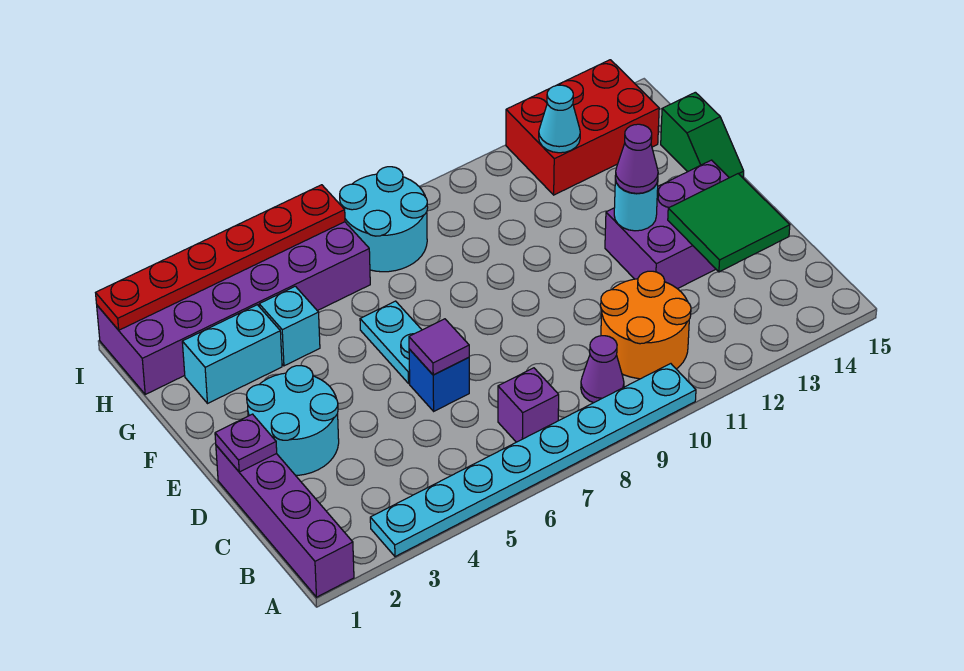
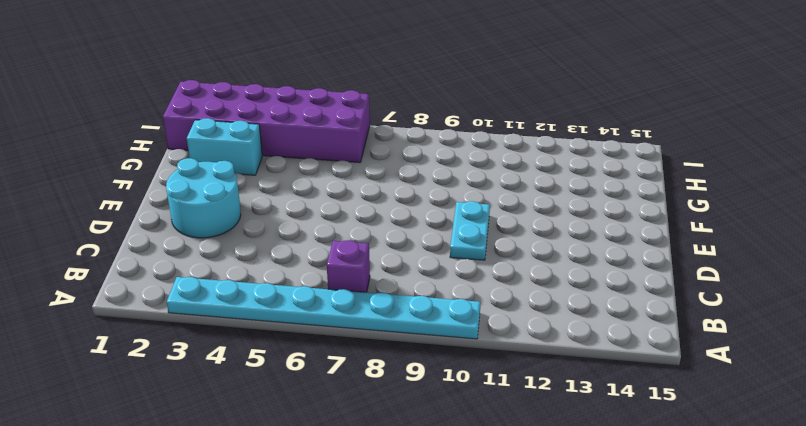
cyan 1x2 plate [450,201,490,260] -> cyan 1x2 plate moved to [360,301,422,383]
none -> purple 1x4 brick [216,445,354,597]
none -> purple 1x1 cone [581,336,624,403]
none -> orange 2x2 round brick [601,271,691,379]

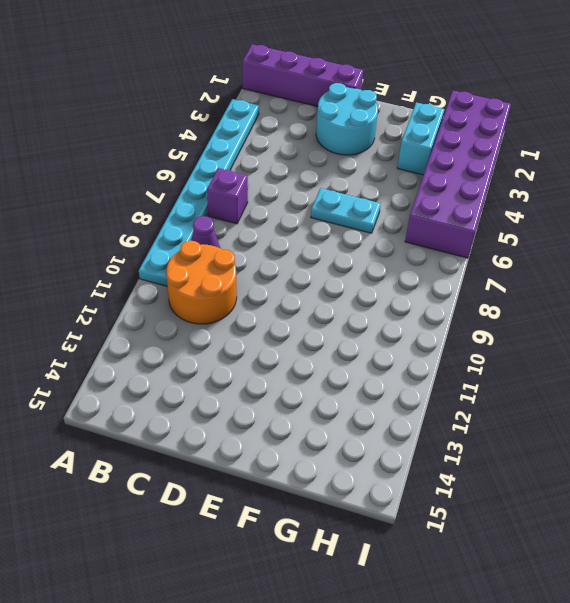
none -> blue 1x1 brick [409,349,469,411]
none -> purple 2x3 brick [605,160,729,289]
none -> green 1x2 slope [661,92,744,178]

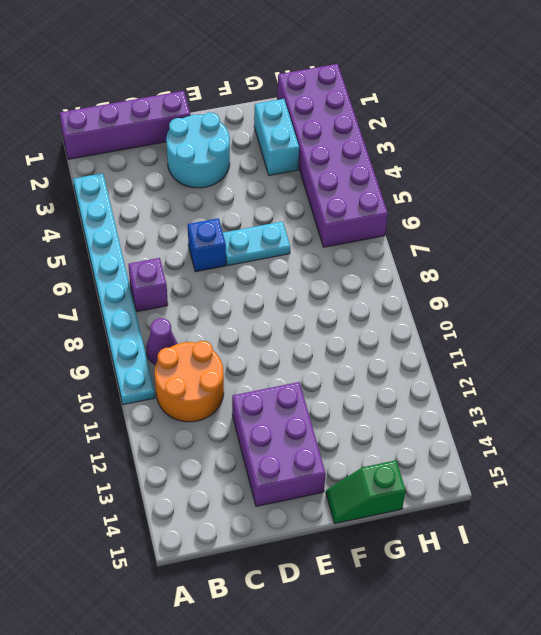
none -> cyan 1x1 brick [259,286,320,366]
none -> cyan 2x2 round brick [340,167,428,272]
none -> red 2x3 brick [506,60,659,195]

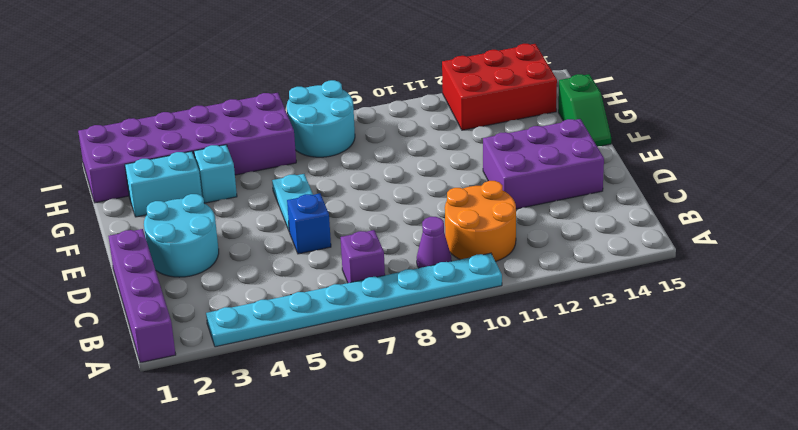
none -> green 2x2 tile [668,174,790,272]
none -> purple 1x1 plate [215,414,277,472]
none -> purple 1x1 tile [409,319,469,375]

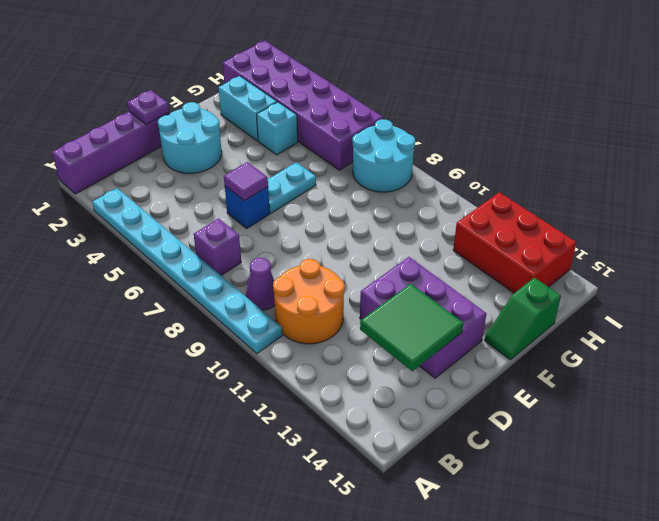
none -> cyan 1x1 round brick [614,179,658,231]
none -> cyan 1x1 cone [539,85,580,153]
none -> red 1x6 plate [96,185,345,330]

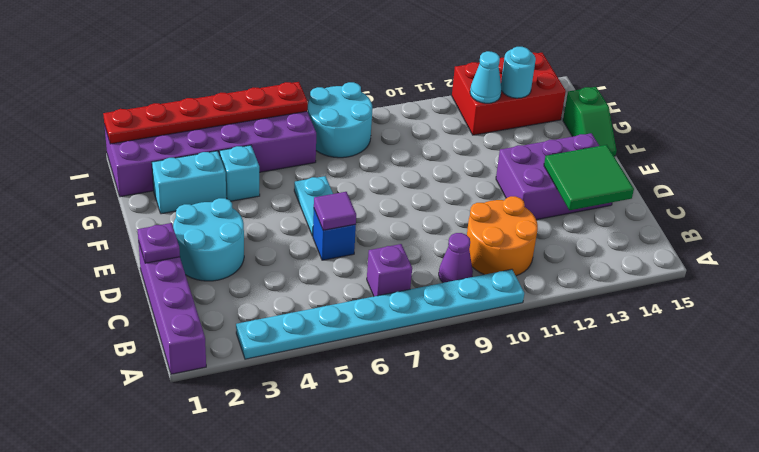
cyan 1x1 round brick [501,47,536,98] -> cyan 1x1 round brick moved to [614,179,658,231]
none -> purple 1x1 cone [615,124,658,193]

